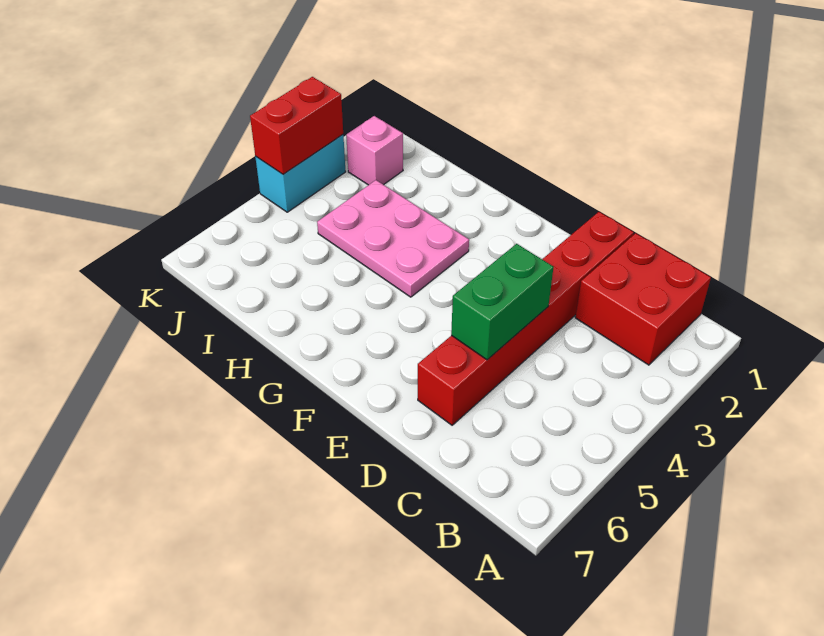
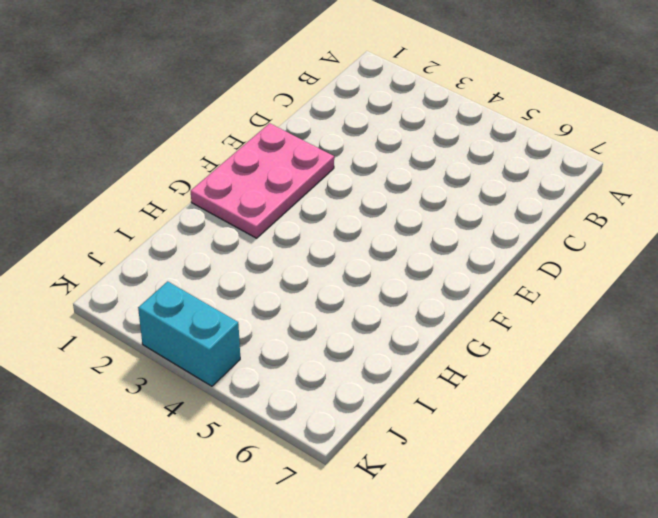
pink 2x3 plate [191,123,334,238] -> pink 2x3 plate moved to [317,180,469,297]
none -> red 2x2 brick [575,233,711,365]
none -> red 1x6 brick [418,212,634,425]

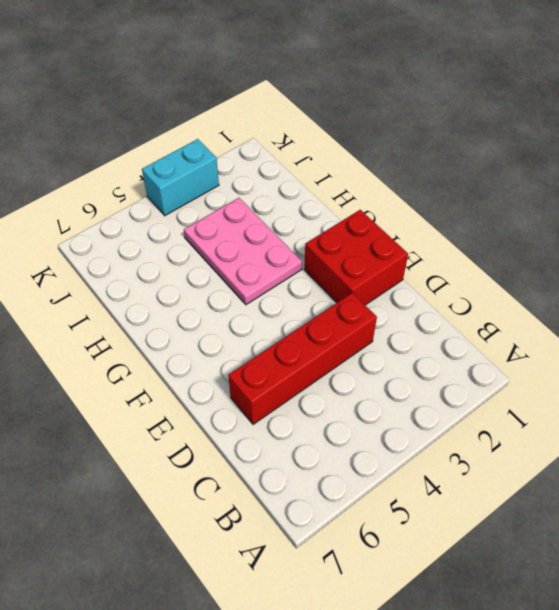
red 1x4 brick [228,293,377,424] -> red 1x6 brick [418,212,634,425]
red 2x2 brick [304,210,408,305] -> red 2x2 brick moved to [575,233,711,365]
none -> pink 1x1 brick [346,116,403,185]
none -> green 1x2 brick [451,244,554,360]

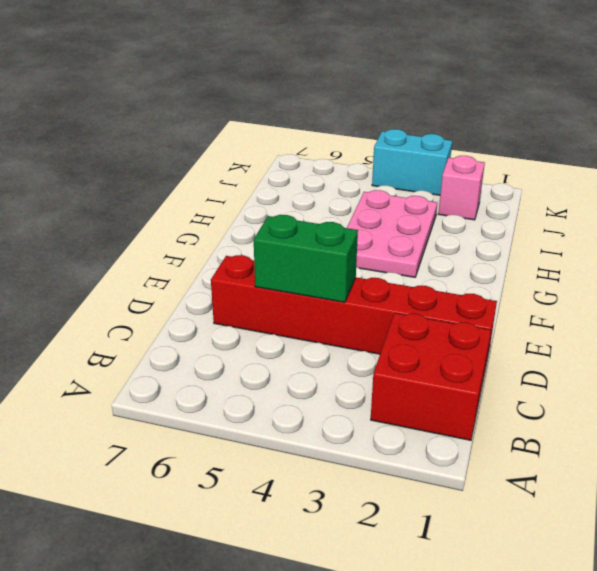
none -> red 1x2 brick [250,77,343,174]

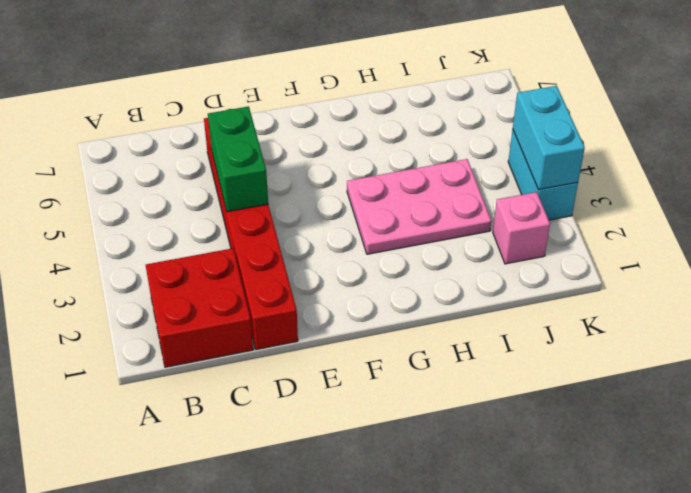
cyan 1x2 brick [513,86,585,190] -> red 1x2 brick [250,77,343,174]

